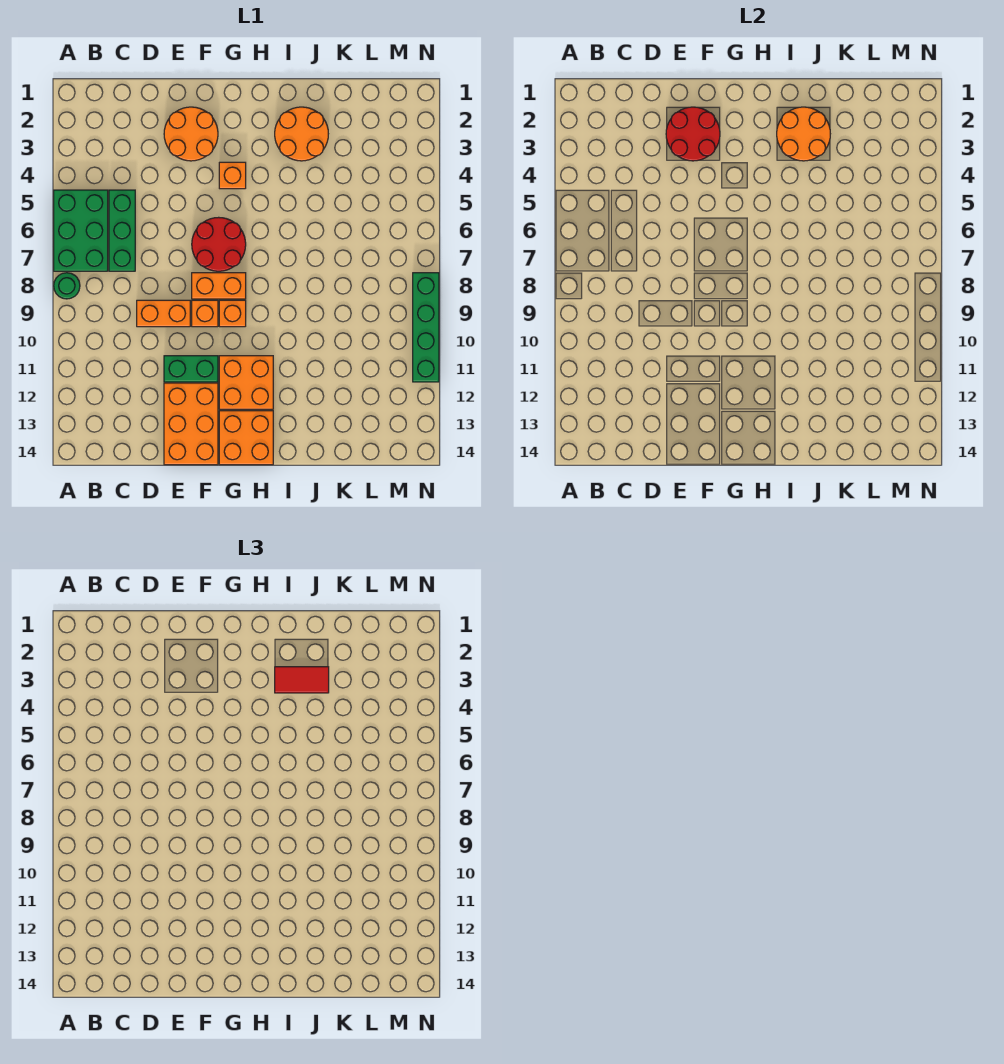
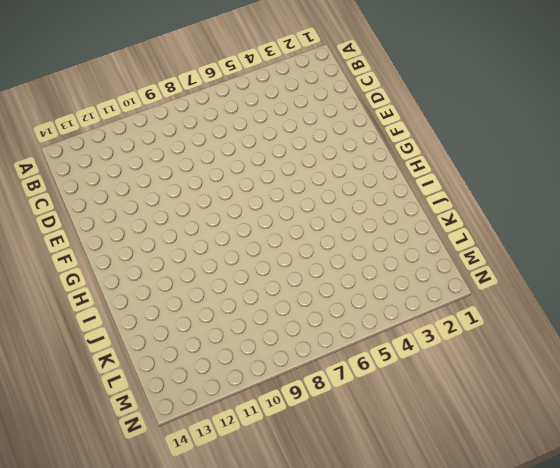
none -> green 2x3 brick [54,190,108,271]
none -> green 1x1 round brick [54,273,80,299]
none -> green 1x3 brick [109,190,135,271]

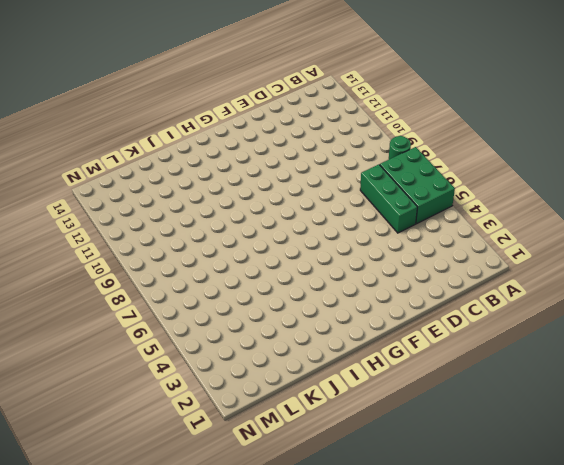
none -> orange 1x2 brick [137,300,190,327]
none -> orange 2x2 round brick [164,107,218,161]
none -> green 1x2 brick [164,356,218,382]

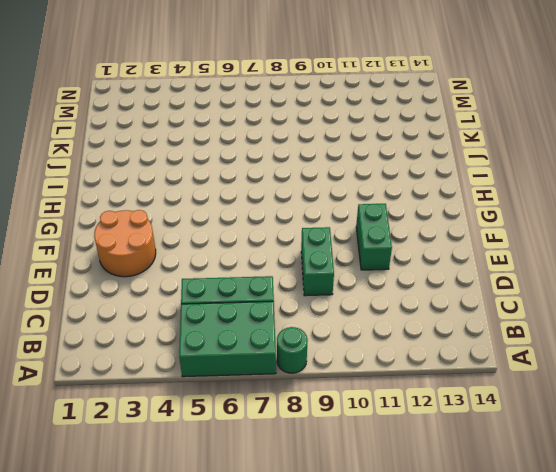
green 1x2 brick [301,227,334,296] -> orange 1x2 brick [137,300,190,327]
none -> orange 2x3 brick [164,383,218,465]
none -> red 2x2 round brick [192,217,246,271]
none -> orange 1x2 brick [192,273,246,299]

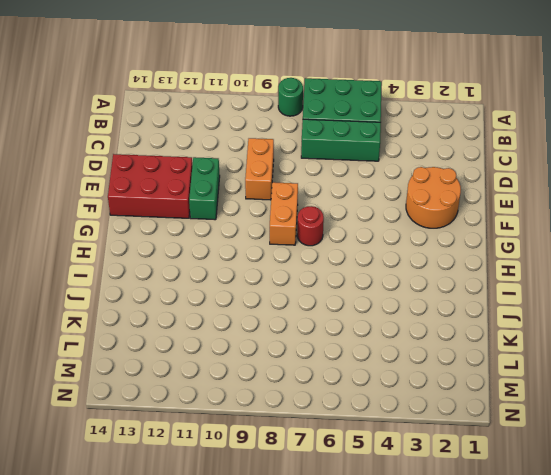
red 2x3 brick [108,154,192,218] -> orange 2x3 brick [164,383,218,465]
red 1x1 round brick [297,206,324,246] -> red 2x2 round brick [192,217,246,271]
none -> orange 1x1 brick [192,300,218,327]
none -> orange 1x1 brick [219,162,246,189]
none -> orange 1x1 brick [219,300,246,327]

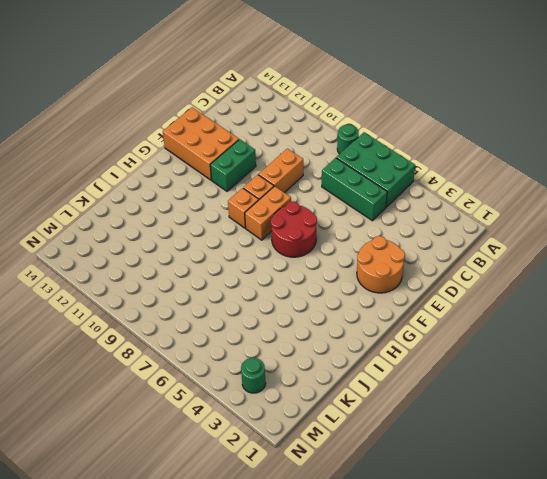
green 1x1 round brick [241,358,266,393] -> none
none -> orange 1x1 brick [219,162,246,189]
none -> orange 2x2 brick [219,356,273,409]
none -> orange 2x2 brick [219,411,273,465]

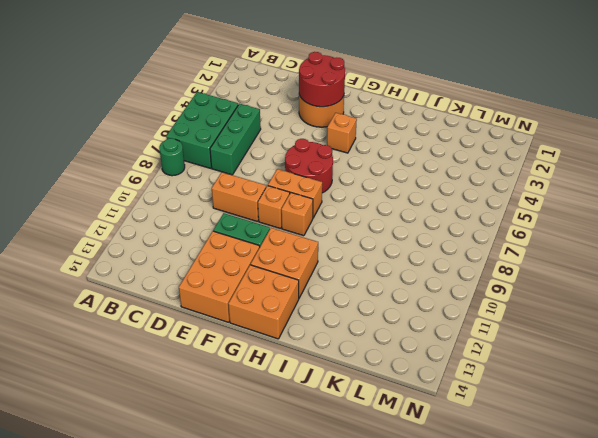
none -> orange 2x2 round brick [275,107,328,161]
none -> green 1x4 brick [413,273,439,382]
none -> orange 2x2 round brick [777,107,830,161]

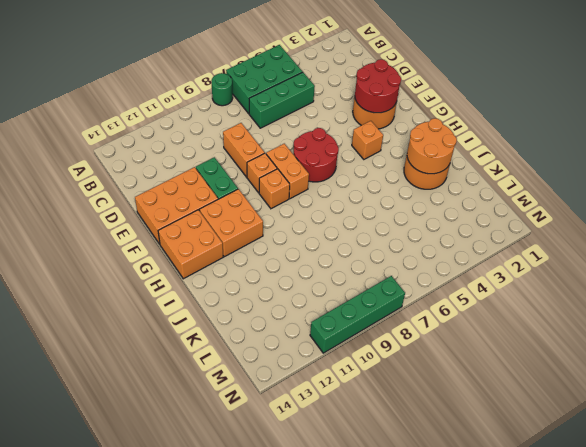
none -> red 1x2 tile [275,667,329,693]

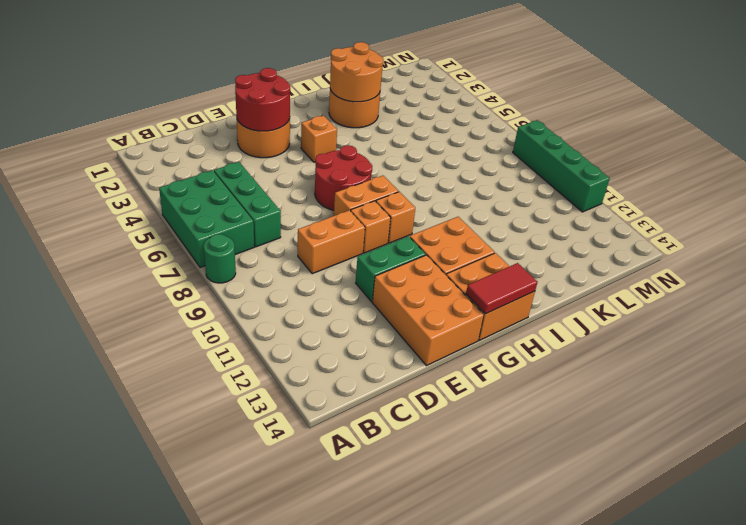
red 1x2 tile [466,263,538,314] -> red 1x2 tile moved to [275,667,329,693]

